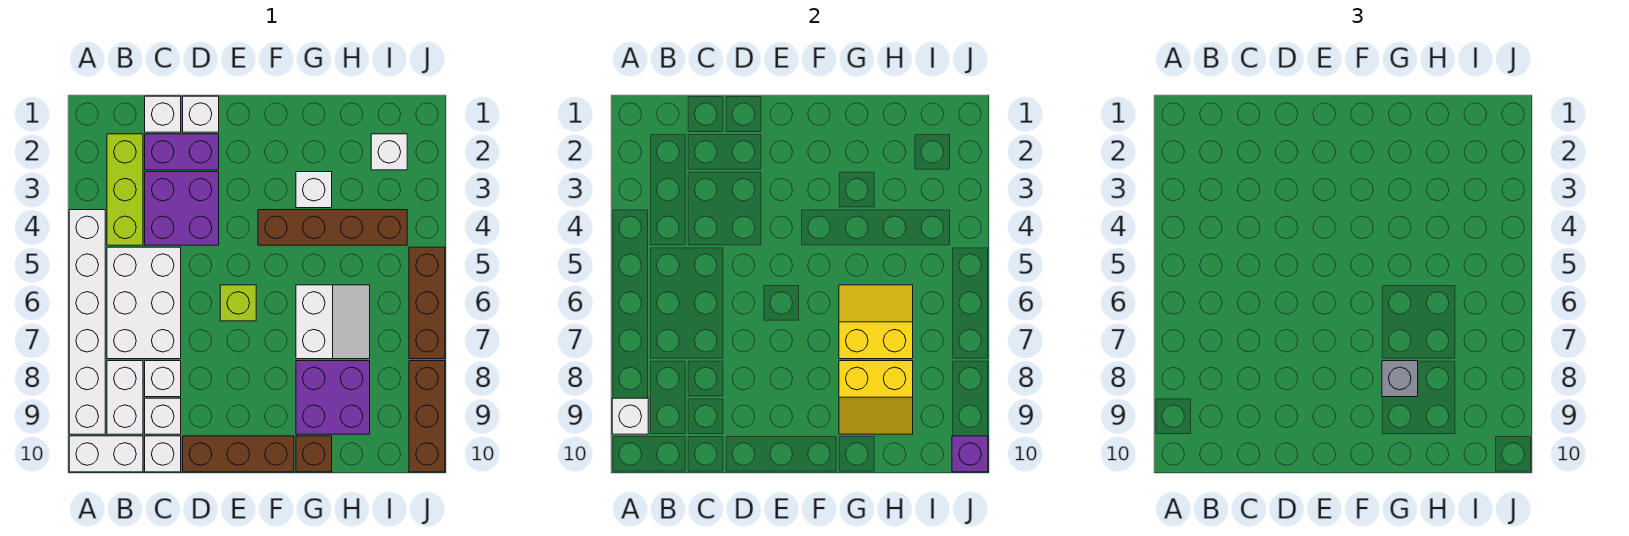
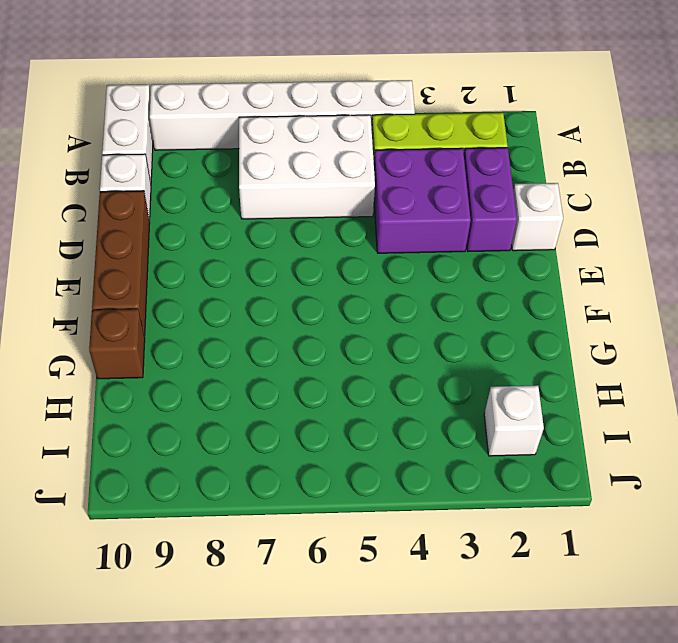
none -> white 1x2 brick [107,361,143,434]
none -> white 1x1 brick [145,96,181,132]
none -> white 1x1 brick [145,361,181,397]

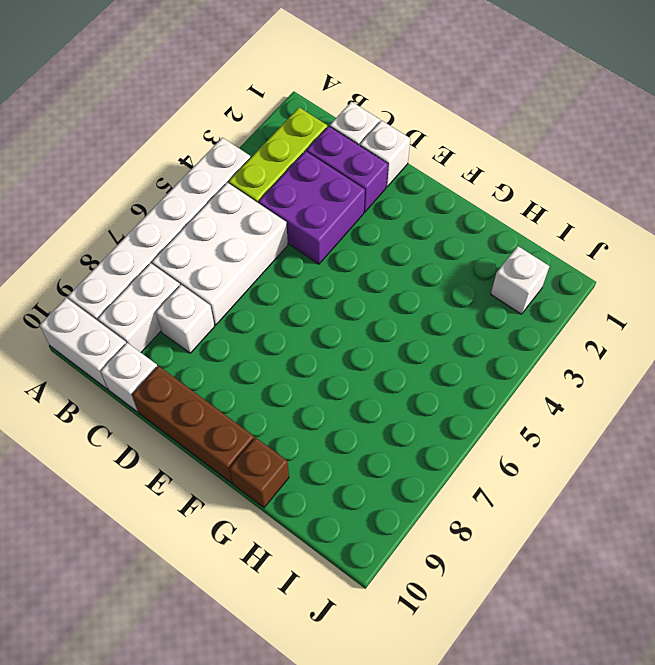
none -> white 1x1 brick [145,398,181,434]
none -> lime 1x1 brick [220,285,256,321]
none -> brown 1x4 brick [258,210,407,245]

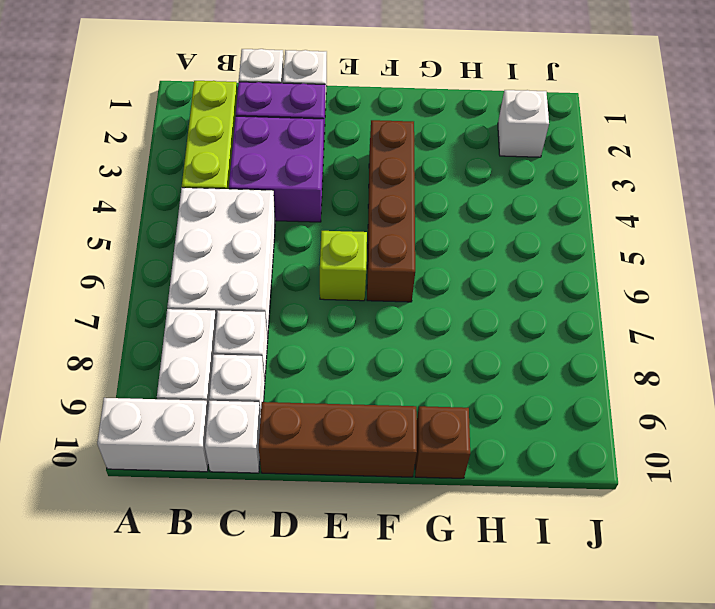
brown 1x4 brick [367,120,415,302] -> brown 1x4 brick turned to [258,210,407,245]
none -> white 1x6 brick [69,210,105,434]
none -> white 1x1 brick [296,172,332,208]
none -> white 2x2 slope [296,285,370,359]

